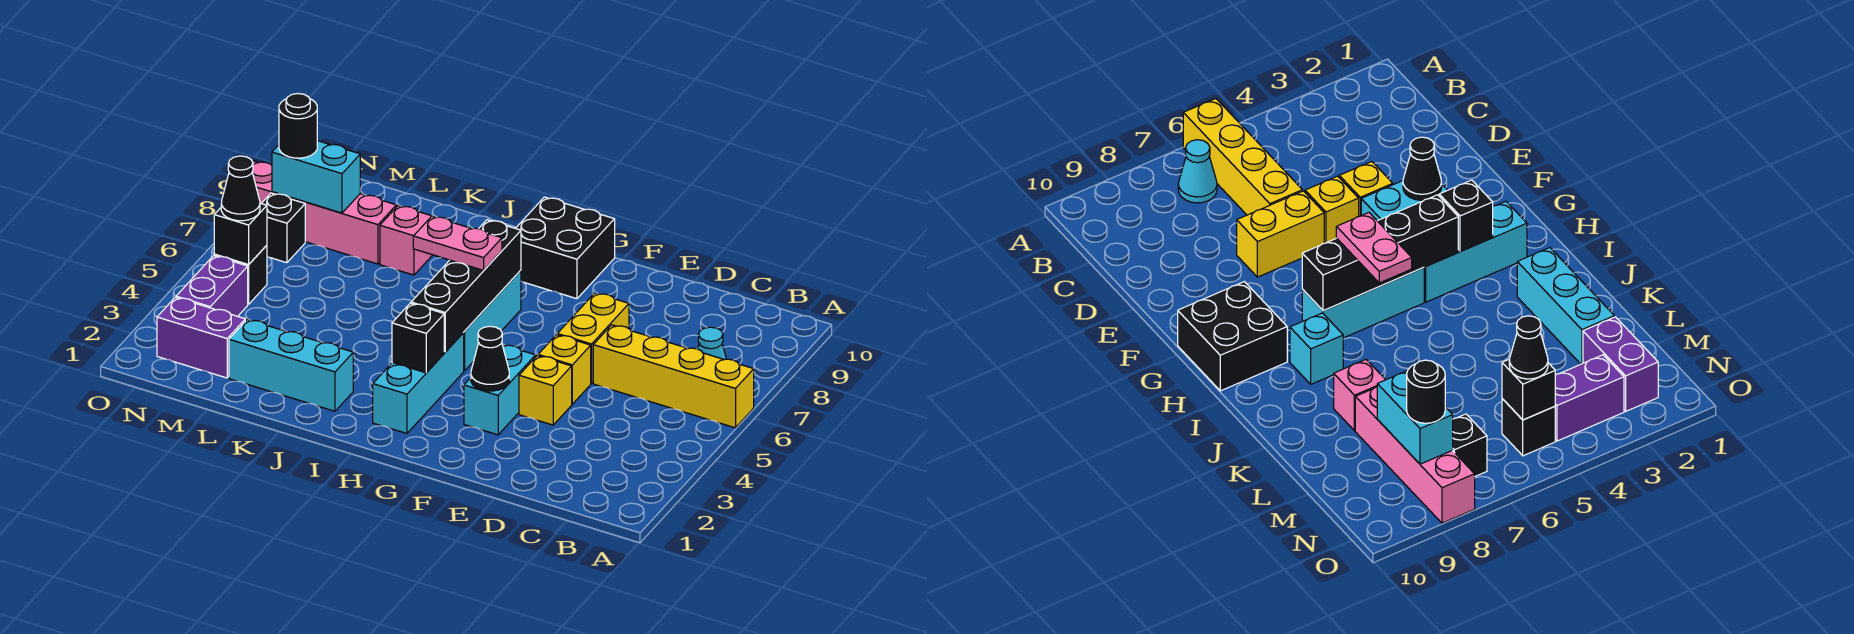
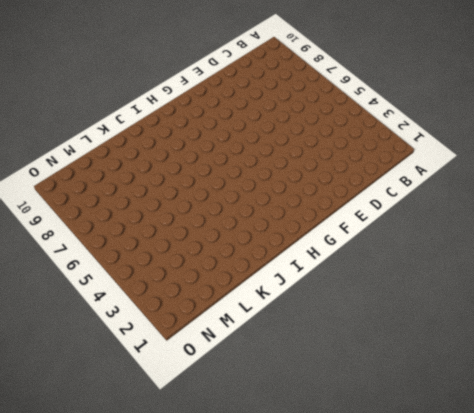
none -> yellow 1x4 brick [593,325,754,428]
none -> cyan 1x1 cone [698,327,726,360]
none -> yellow 1x1 brick [519,356,572,425]

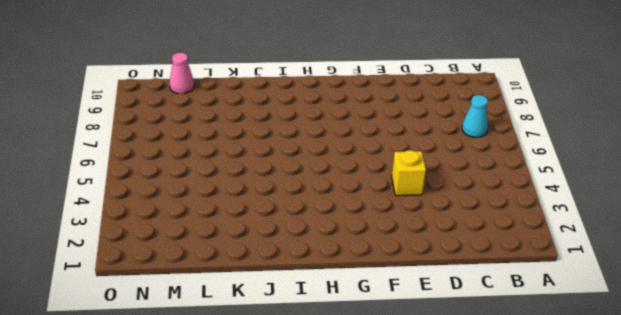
pink 1x1 cone [169,52,194,94] -> none
none -> yellow 1x4 brick [593,325,754,428]
none -> yellow 1x1 brick [538,335,591,404]
none -> yellow 1x2 brick [557,293,629,383]

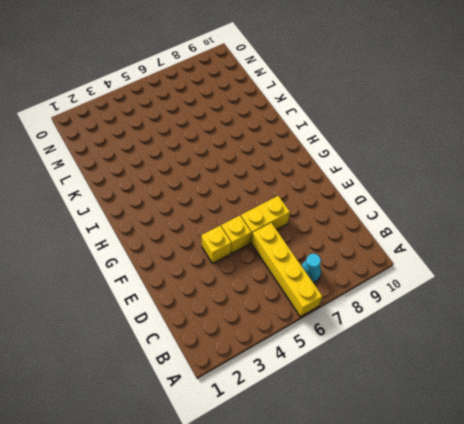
none -> cyan 1x2 brick [464,345,536,435]
none -> black 2x2 brick [516,197,615,299]
none -> cyan 1x3 brick [373,333,464,433]

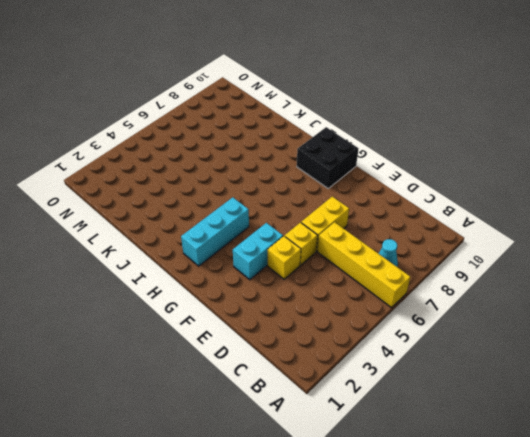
none -> cyan 1x3 brick [463,270,521,371]
none -> cyan 1x1 brick [1290,313,1343,384]
none -> cyan 1x3 brick [229,319,353,411]

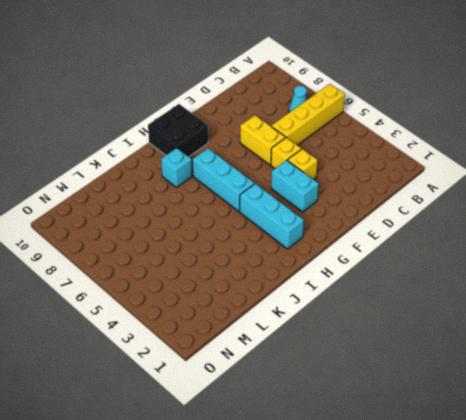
none -> cyan 1x3 brick [229,319,353,411]
none -> pink 1x1 brick [380,206,432,275]
none -> pink 1x4 brick [252,161,396,264]

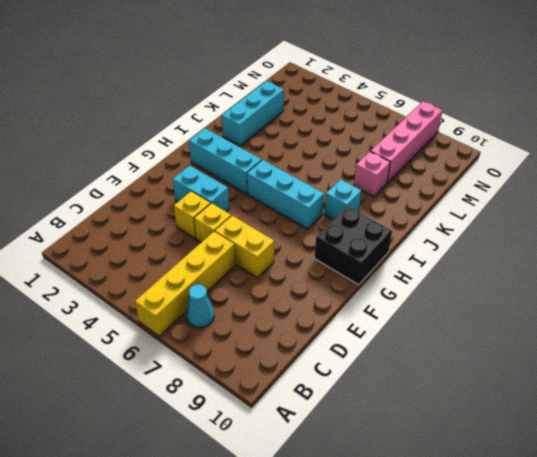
none -> purple 1x2 brick [157,297,245,378]
none -> purple 1x2 brick [176,256,248,316]
none -> black 1x1 brick [214,245,267,304]

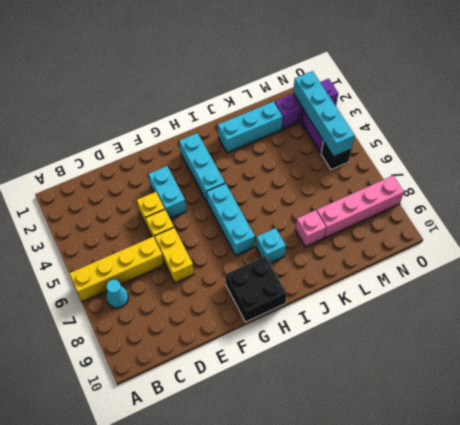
purple 1x3 brick [274,79,338,129] -> purple 1x2 brick [157,297,245,378]
cyan 1x4 brick [293,71,355,157] -> black 1x1 brick [214,203,267,264]
none -> black 1x1 brick [261,193,305,263]
none -> black 1x1 cone [471,326,509,391]
none -> black 1x1 brick [392,303,444,373]

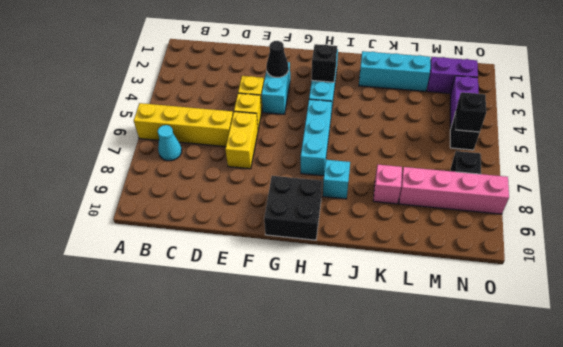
none -> black 1x4 brick [411,220,521,352]
none -> cyan 1x2 brick [272,141,360,213]
none -> pink 1x2 plate [413,216,502,270]

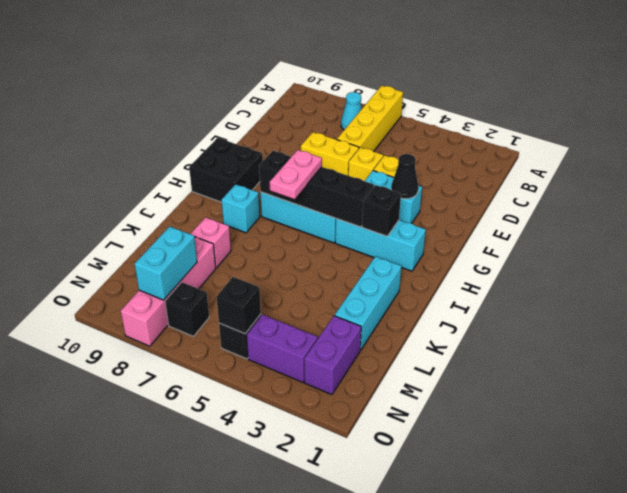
none -> black 1x1 cone [221,156,260,221]
none -> black 1x1 round brick [279,94,317,158]

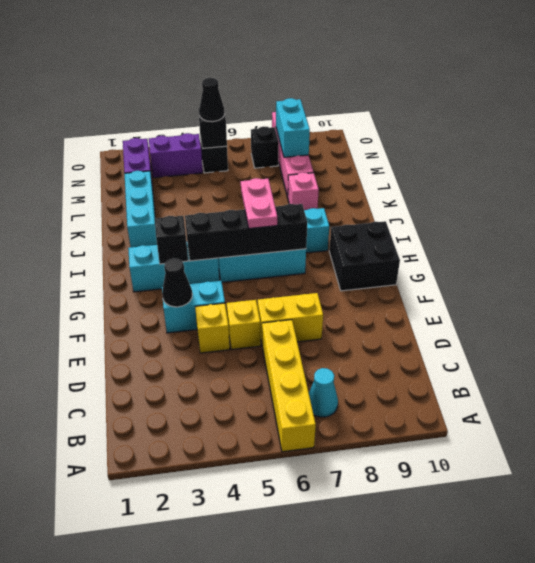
none -> black 1x1 round brick [279,94,317,158]

